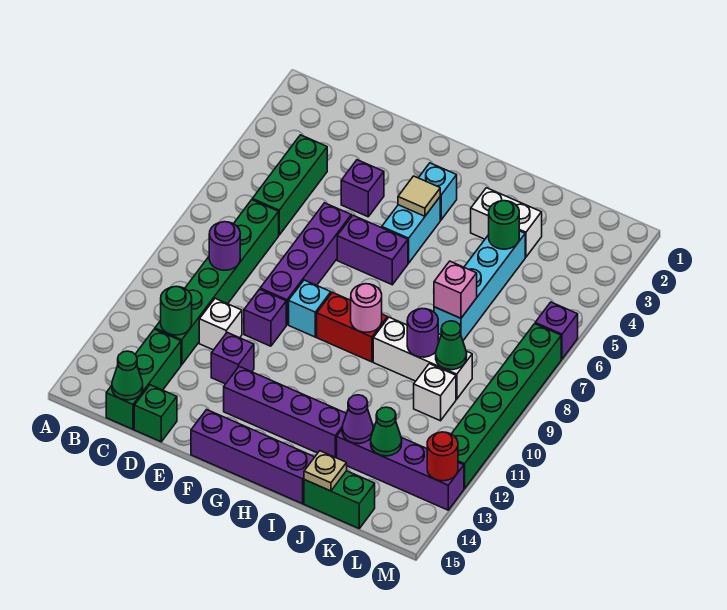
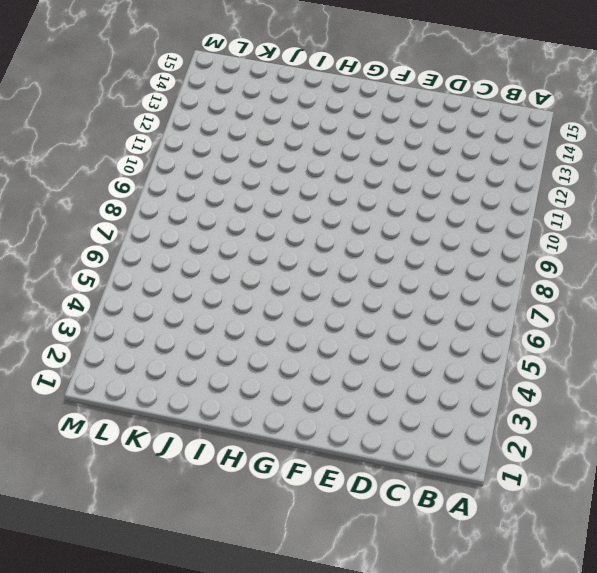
none -> green 1x3 brick [252,135,327,235]
none -> green 1x6 brick [155,200,279,365]
none -> green 1x3 brick [106,329,181,429]
none -> white 1x1 brick [199,299,242,350]

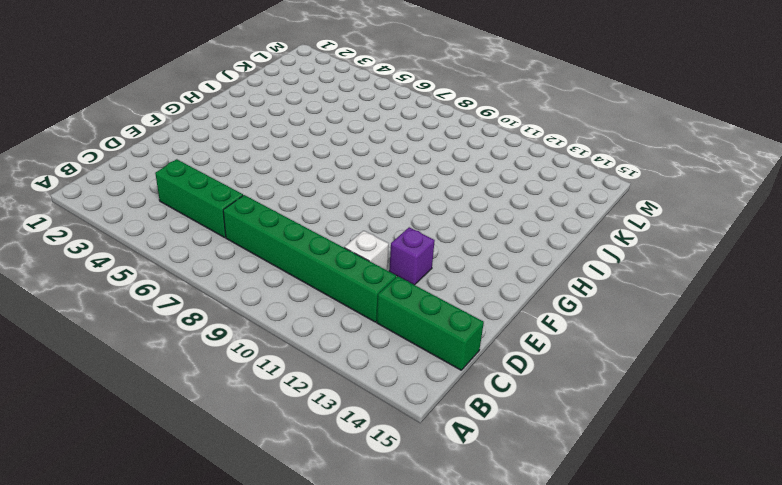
none -> green 1x1 brick [134,385,177,442]
none -> purple 1x1 brick [341,160,384,217]
none -> purple 1x4 brick [260,203,351,325]
none -> purple 1x1 brick [244,289,286,346]

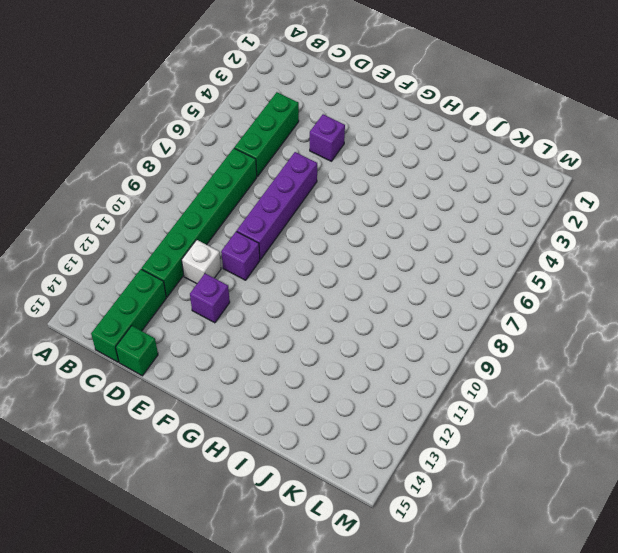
none -> purple 1x2 brick [337,215,408,285]
none -> cyan 1x1 brick [289,280,331,337]
none -> purple 1x4 brick [224,366,346,458]
none -> purple 1x4 brick [191,410,314,504]

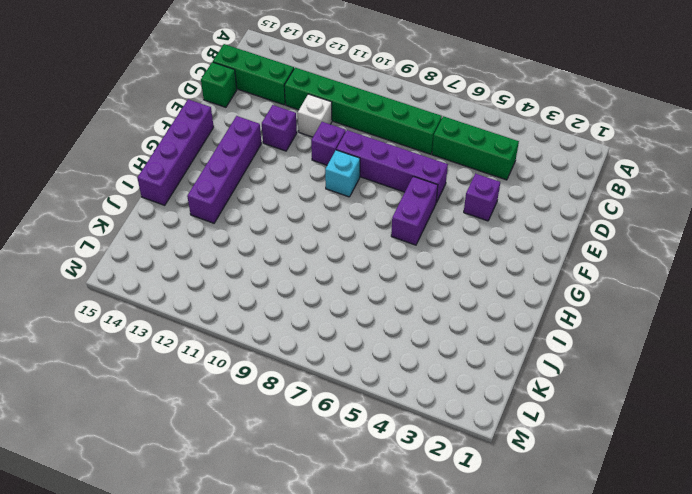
none -> cyan 1x1 brick [419,163,457,220]
none -> cyan 1x2 brick [382,197,440,263]
none -> red 1x2 brick [317,292,387,362]
none -> white 1x2 brick [471,188,542,257]

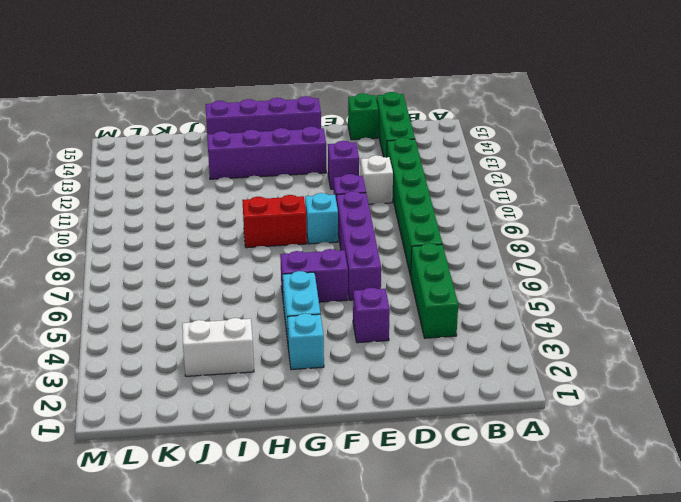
none -> white 1x3 brick [373,317,472,399]
none -> cyan 1x4 brick [434,231,525,340]
none -> purple 1x4 brick [337,425,464,510]
none -> green 1x2 brick [304,471,375,528]

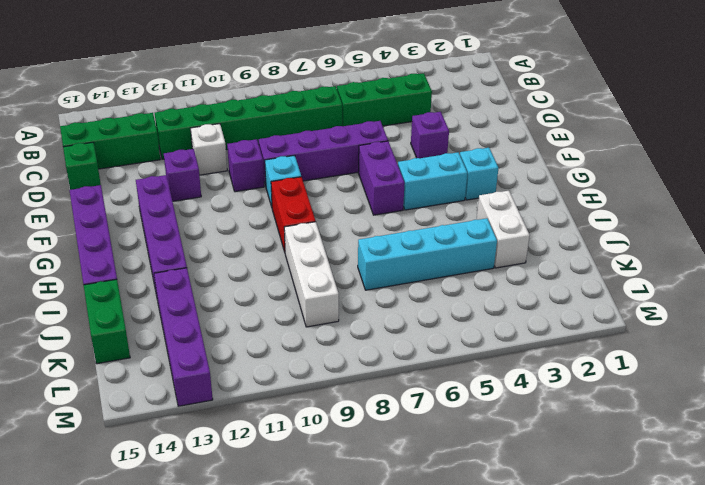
none -> white 1x1 brick [414,364,456,421]
none -> purple 1x1 brick [535,302,578,359]
none -> green 1x6 brick [452,324,561,489]
none -> purple 1x1 round brick [209,222,240,270]

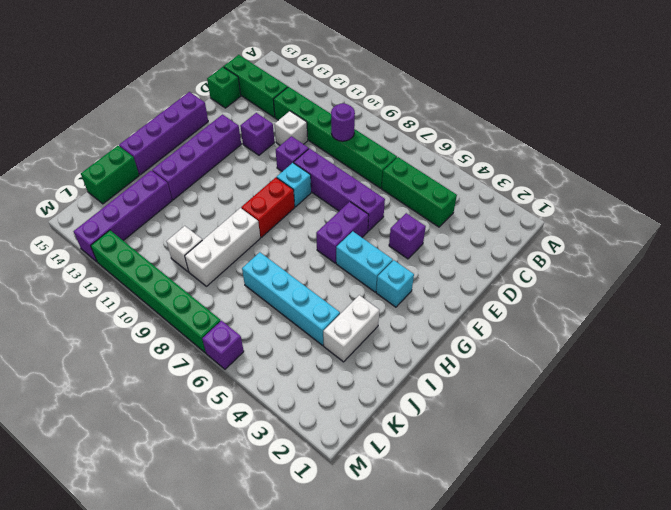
none -> green 1x1 round brick [161,286,192,335]
none -> green 1x1 cone [112,351,143,400]
none -> tan 1x1 tile [398,176,440,216]
none -> pink 1x1 round brick [351,284,382,332]

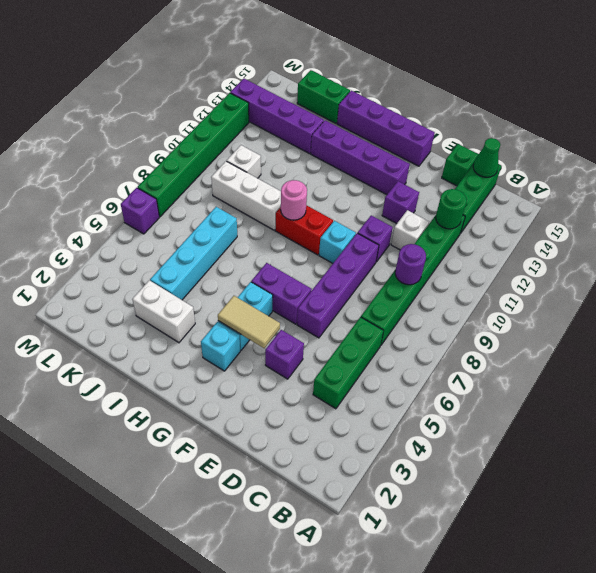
tan 1x2 tile [218,296,280,348] -> tan 1x1 tile [398,176,440,216]
none -> green 1x1 round brick [489,201,519,249]
none -> pink 1x1 brick [434,261,477,318]
none -> purple 1x1 round brick [407,309,438,357]
none -> purple 1x1 cone [342,395,373,444]

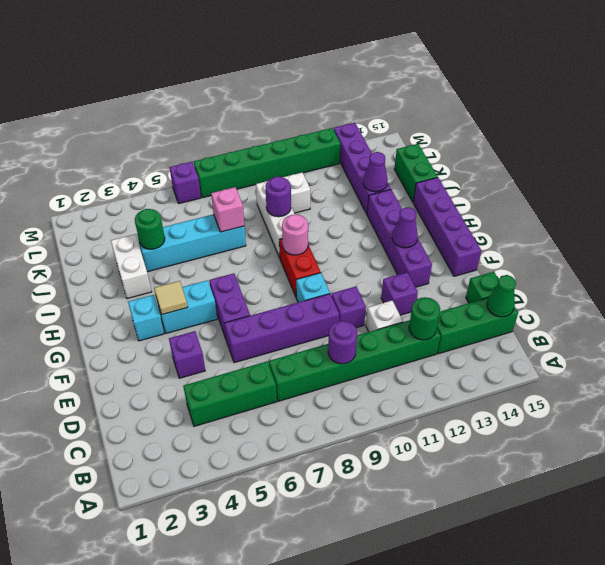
purple 1x1 cone [392,207,418,248] -> none
none -> tan 1x1 plate [304,451,347,491]
none -> green 1x1 cone [436,321,467,370]
none -> green 1x1 cone [371,407,402,456]
none -> red 1x1 round brick [427,432,458,481]

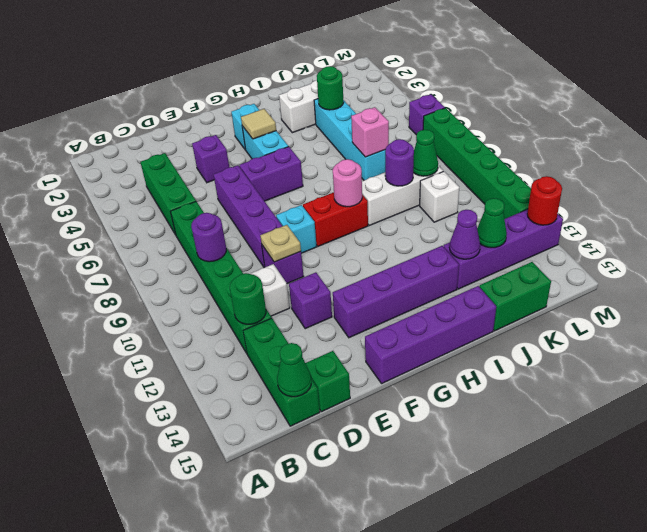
tan 1x1 plate [260,225,301,262] -> tan 1x1 plate moved to [304,451,347,491]

